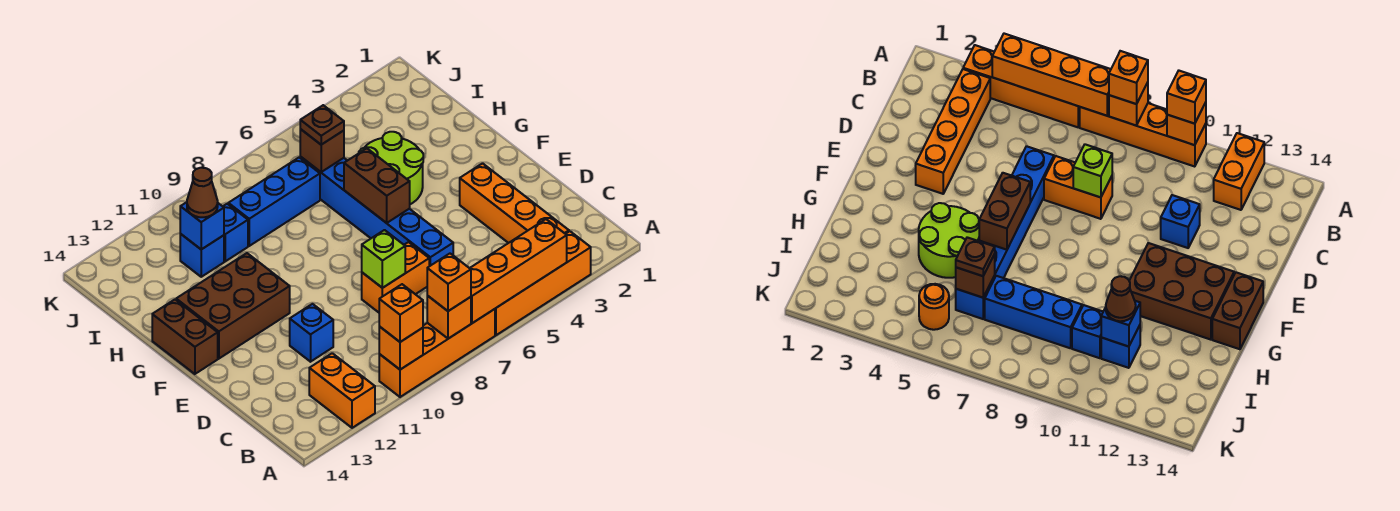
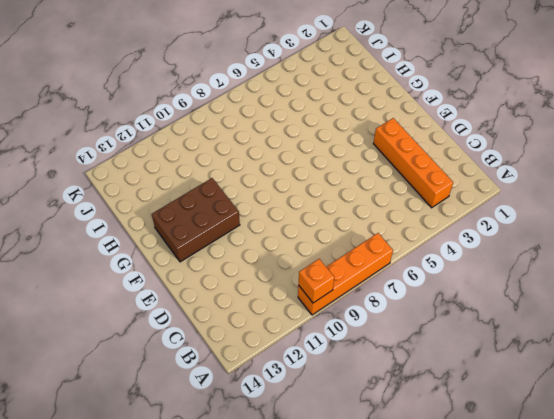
none -> orange 1x4 brick [495,231,591,335]
none -> orange 1x2 brick [309,353,375,428]
none -> blue 1x6 brick [300,157,453,266]

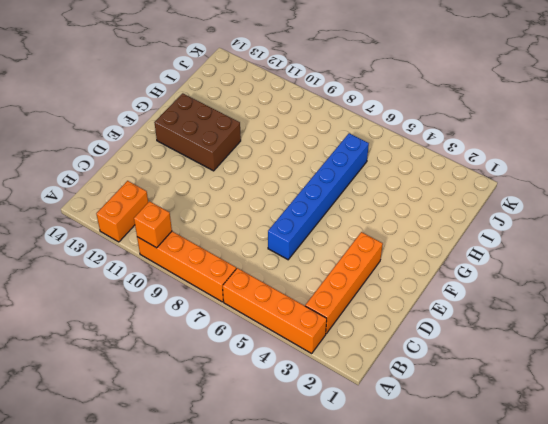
none -> orange 1x2 brick [362,242,429,312]
none -> blue 1x1 brick [290,304,333,362]
none -> brown 1x2 brick [152,300,218,374]

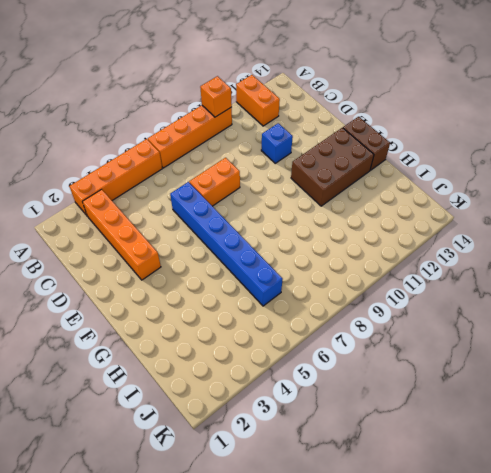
none -> lime 2x2 round brick [359,132,423,204]
none -> blue 1x3 brick [228,157,320,246]
none -> blue 1x1 brick [223,204,248,261]

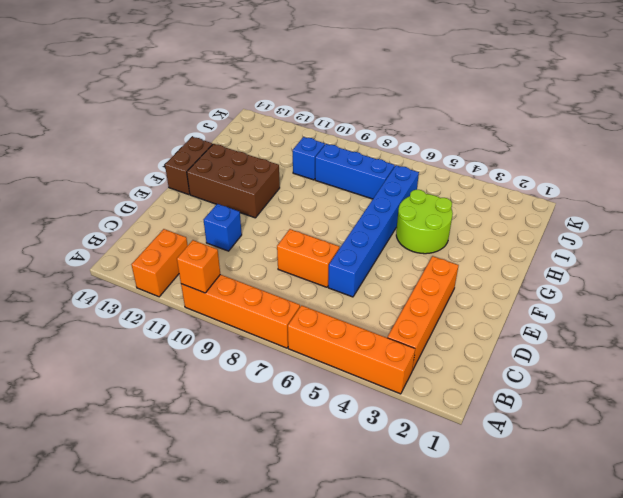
none -> blue 1x1 brick [180,234,224,277]
none -> orange 1x1 round brick [919,284,949,330]
none -> orange 1x4 brick [470,219,567,323]

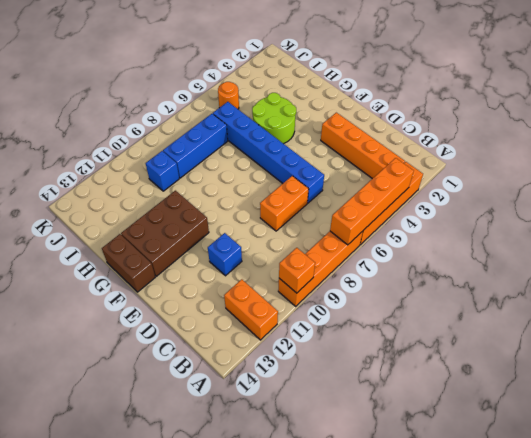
none -> blue 1x1 brick [180,234,224,277]
none -> orange 1x1 brick [427,296,471,339]
none -> lime 1x1 brick [362,230,405,288]

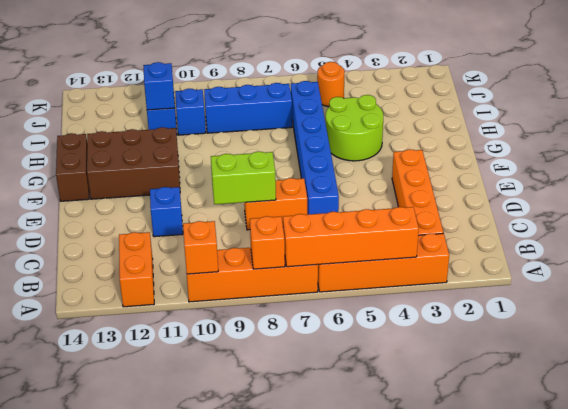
lime 1x2 brick [211,152,276,204] -> lime 1x1 brick [362,230,405,288]
none -> brown 1x2 brick [344,148,410,223]
none -> brown 1x1 brick [300,129,344,172]
none -> orange 1x1 brick [427,254,471,311]

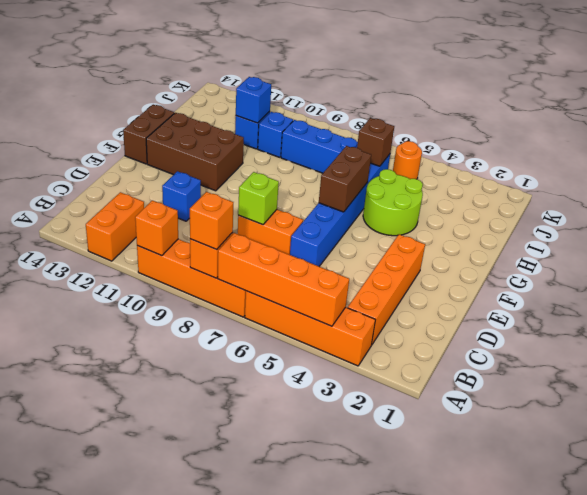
none -> orange 1x1 brick [379,284,423,342]
none -> brown 1x1 plate [300,105,344,145]
none -> brown 1x1 cone [187,168,218,217]

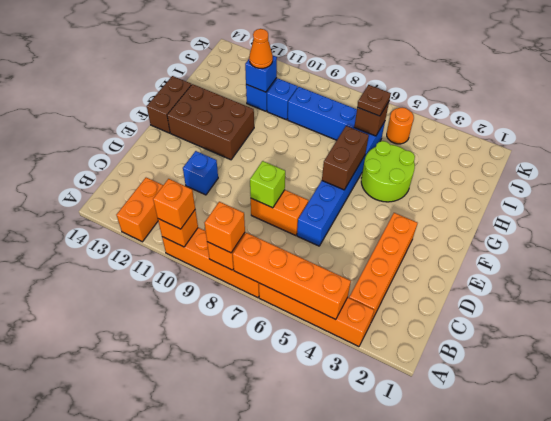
orange 1x1 cone [249,29,273,68] -> brown 1x1 cone [187,168,218,217]

